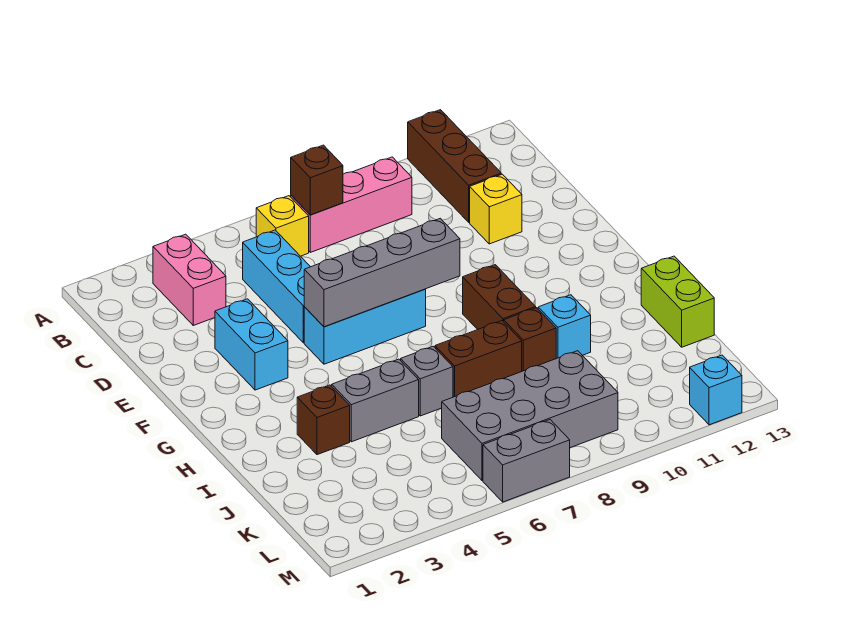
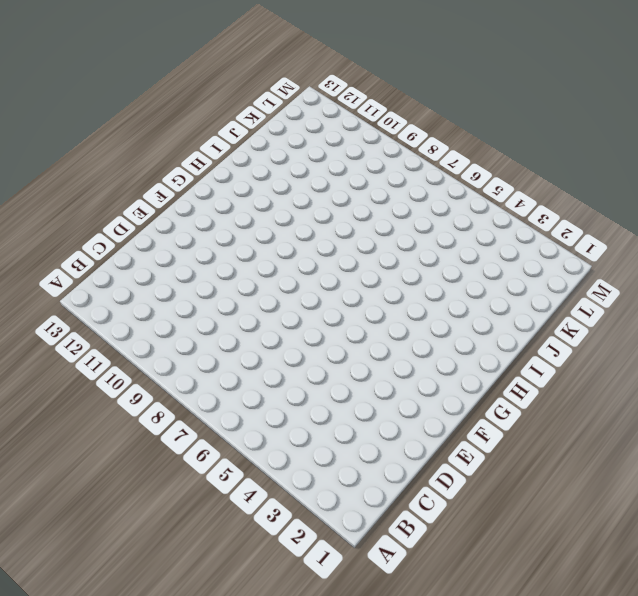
none -> brown 1x3 brick [408,110,501,222]
none -> pink 1x2 brick [153,234,226,325]
none -> yellow 1x1 brick [256,196,309,256]

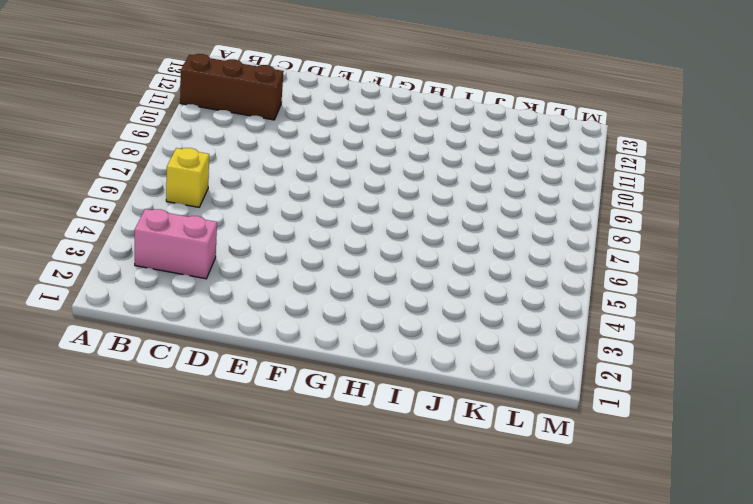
none -> pink 1x3 brick [291,157,412,252]
none -> cyan 1x3 brick [243,230,310,343]
none -> yellow 1x1 brick [470,174,522,244]

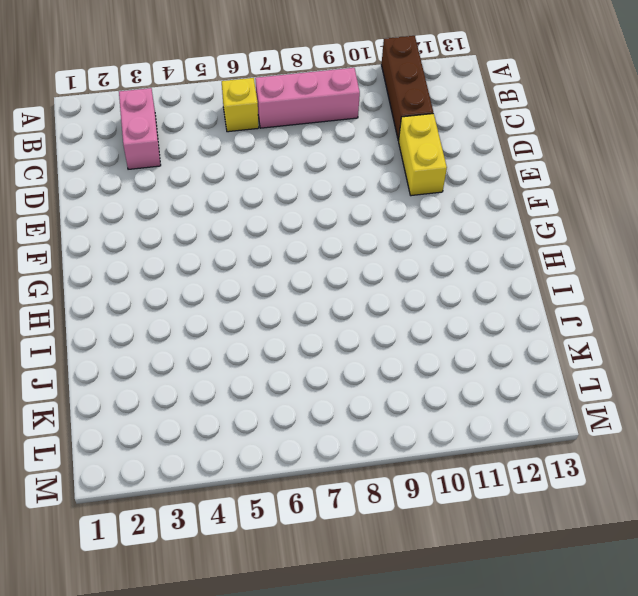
yellow 1x2 brick [398,114,447,196] -> yellow 1x1 brick [470,174,522,244]
none -> cyan 1x3 brick [243,230,310,343]
none -> cyan 1x2 brick [215,299,288,390]
none -> cyan 1x3 brick [304,289,426,364]

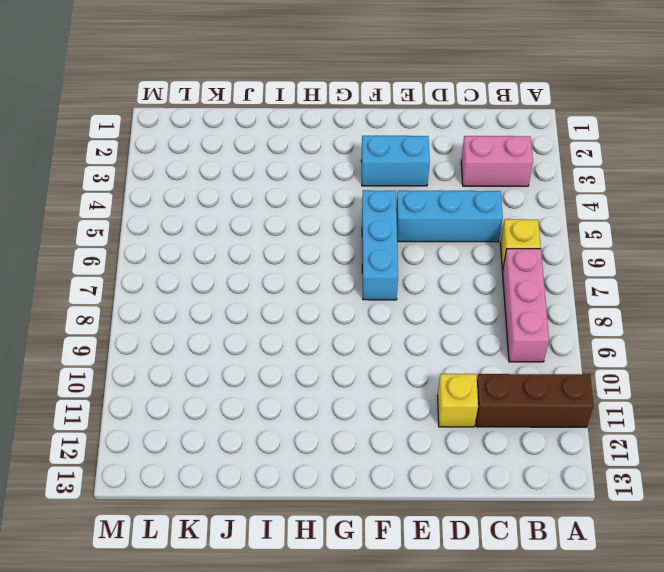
none -> brown 1x2 brick [463,265,536,330]
none -> brown 1x1 brick [297,385,350,455]
none -> grey 1x2 brick [332,359,419,442]

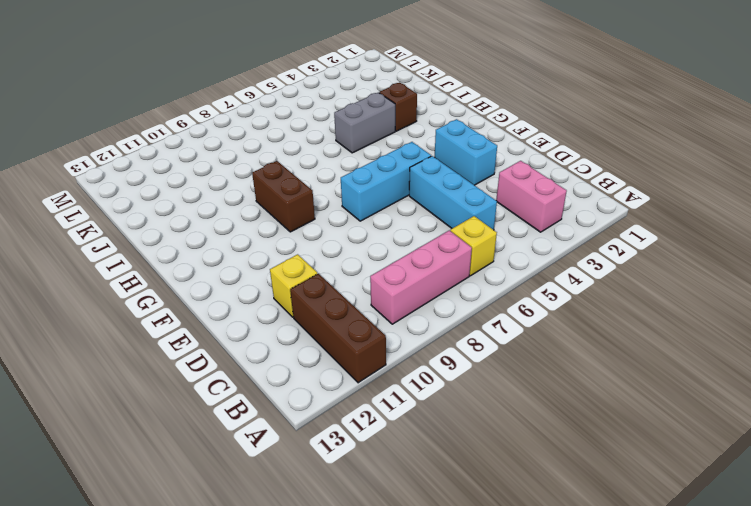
none -> grey 1x1 brick [401,346,453,416]
none -> brown 1x2 brick [435,321,522,397]
none -> brown 1x1 brick [504,308,556,371]

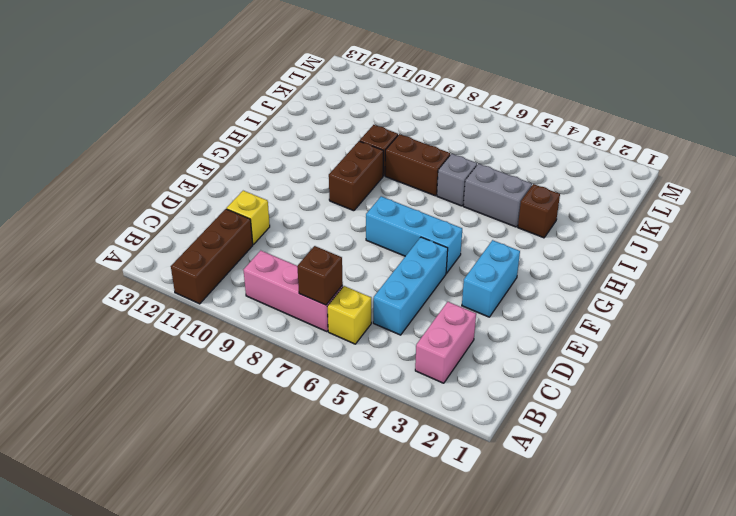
none -> cyan 1x1 brick [538,295,591,358]
none -> lime 1x2 brick [641,256,714,347]
none -> grey 2x4 brick [441,351,618,481]

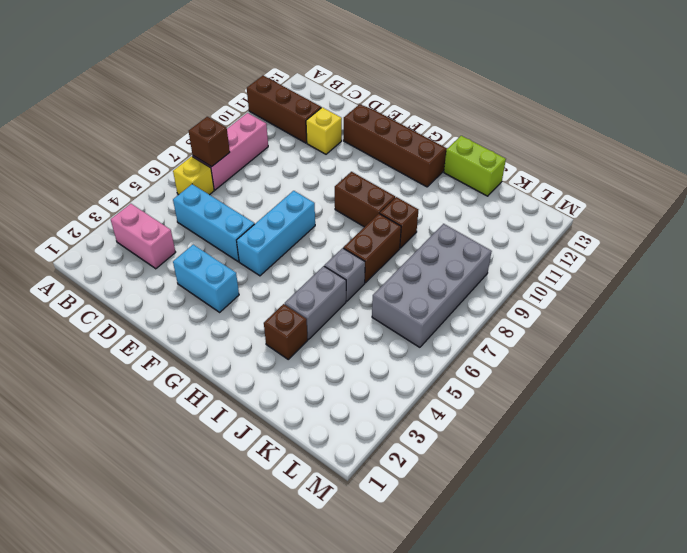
brown 2x4 slope [344,104,447,187] -> none
none -> cyan 1x1 brick [538,295,591,358]
none -> grey 1x2 brick [483,420,570,502]
none -> cyan 1x1 brick [690,355,742,425]

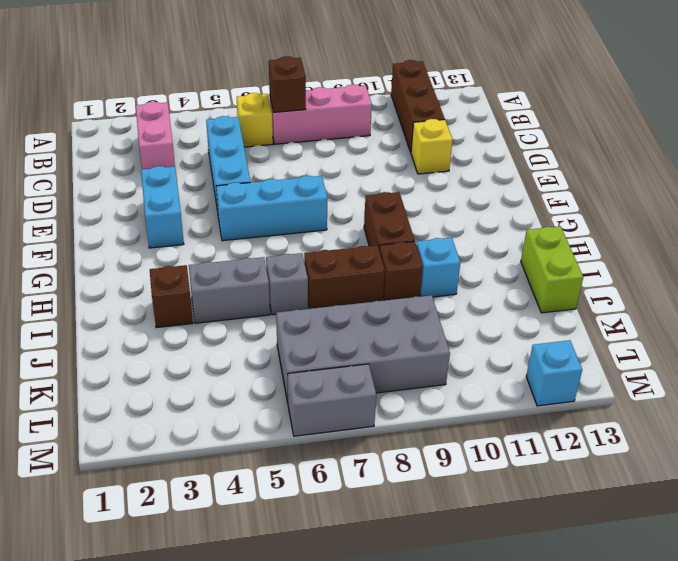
none -> grey 1x4 brick [304,218,460,327]

